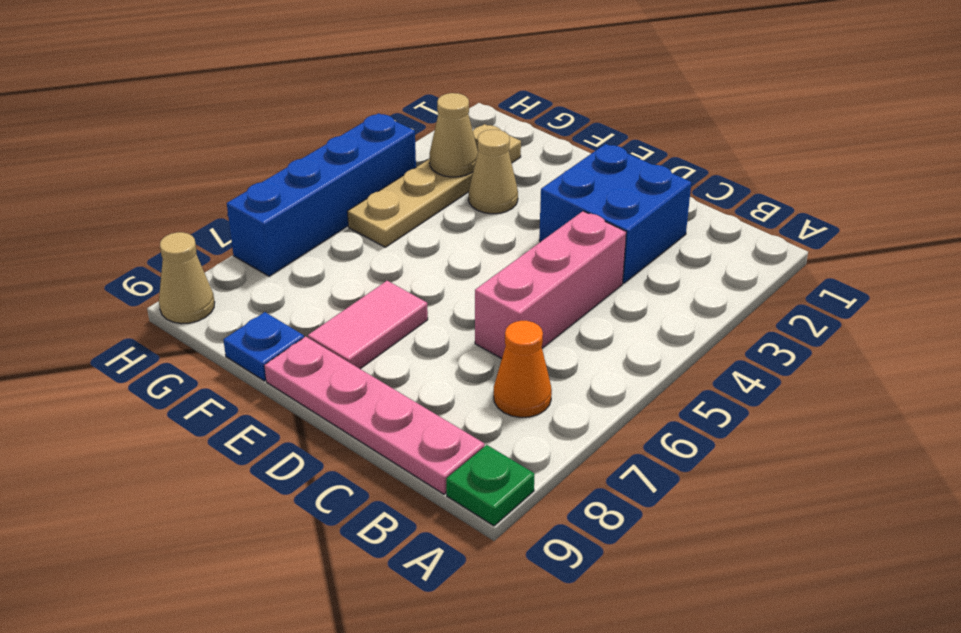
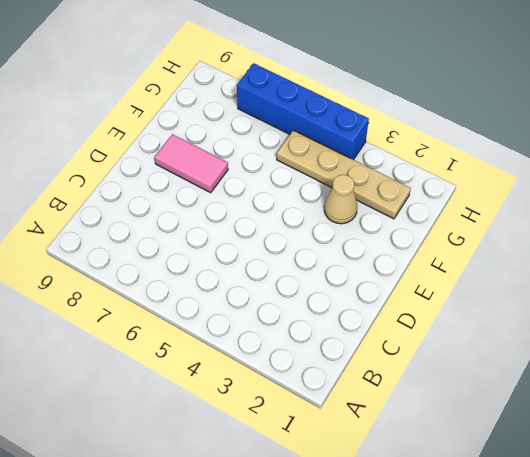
none -> green 1x1 plate [446,445,534,526]
none -> orange 1x1 cone [494,321,552,417]
none -> pink 1x4 plate [264,337,484,494]

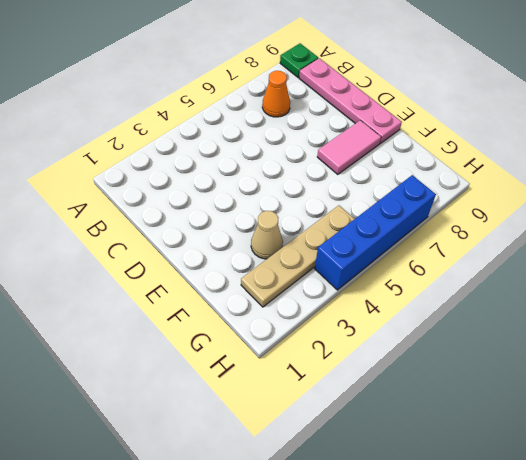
none -> blue 2x2 brick [539,144,691,283]
none -> pink 1x3 brick [475,211,626,359]
none -> blue 1x1 plate [223,312,304,381]

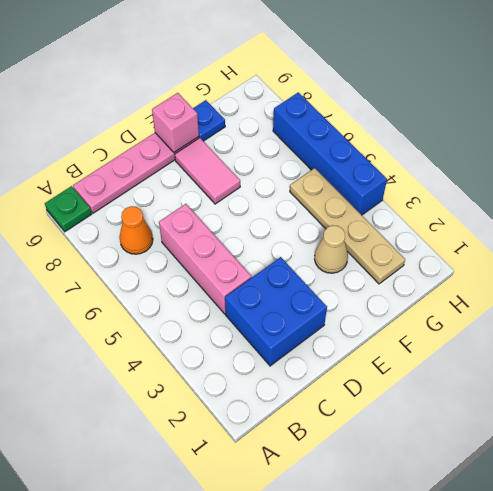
pink 1x1 brick [152,93,199,152] -> none
none -> tan 1x1 cone [159,232,215,324]
none -> tan 1x1 cone [430,93,478,177]

